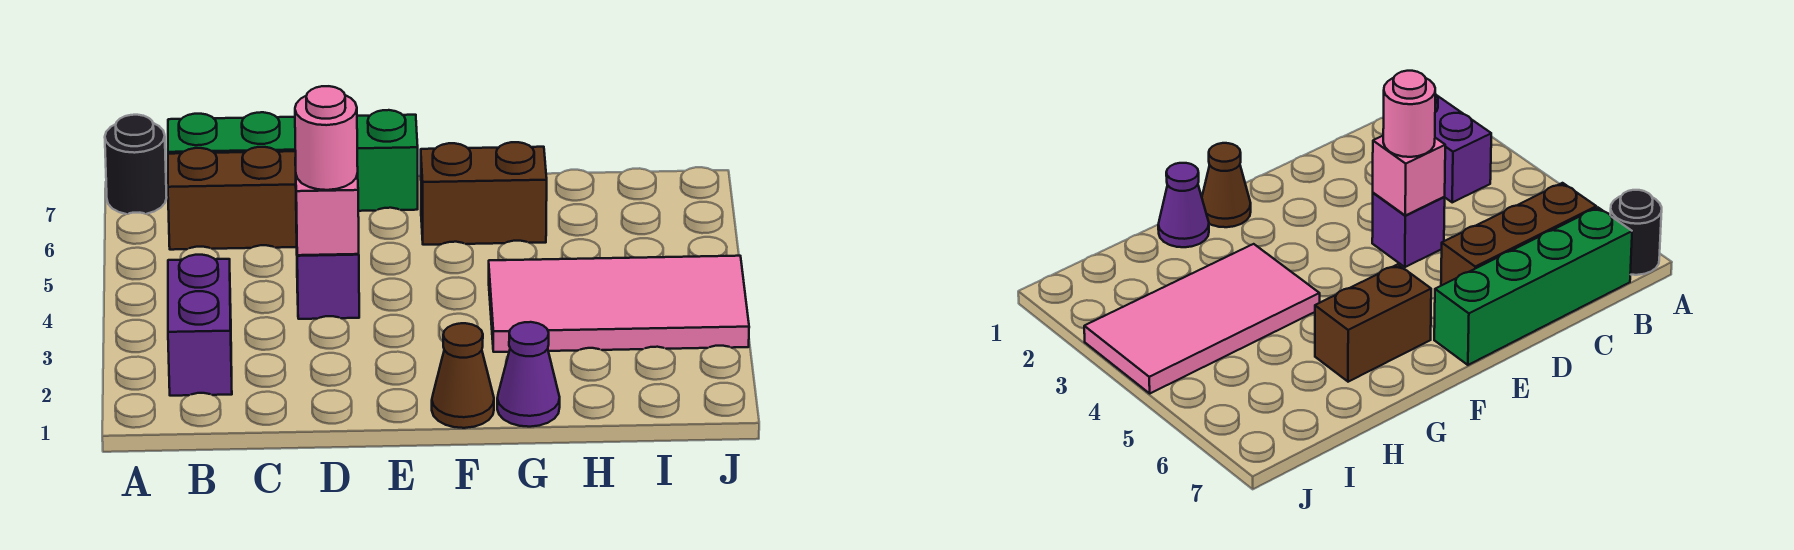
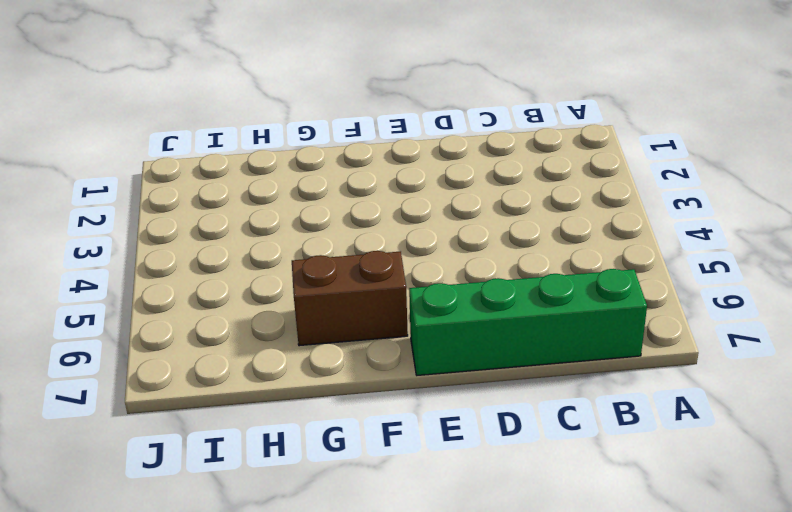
none -> black 1x1 round brick [105,115,167,214]
none -> purple 1x2 brick [168,255,232,396]

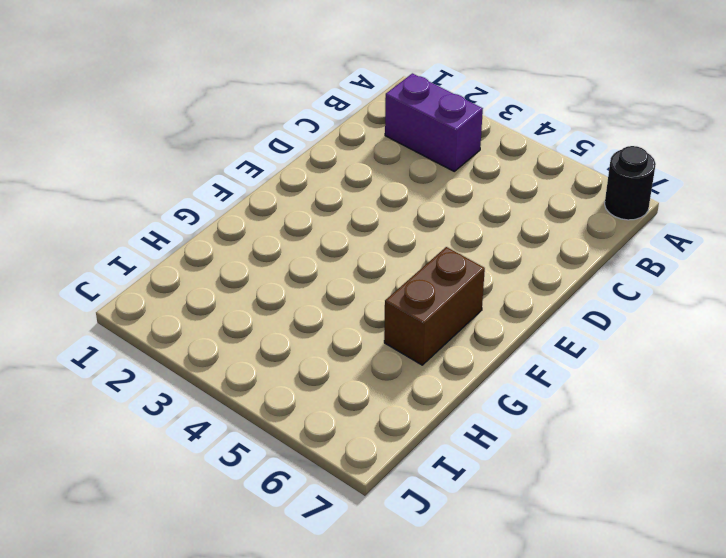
none -> brown 1x3 brick [168,147,297,250]
none -> green 1x4 brick [168,110,418,211]

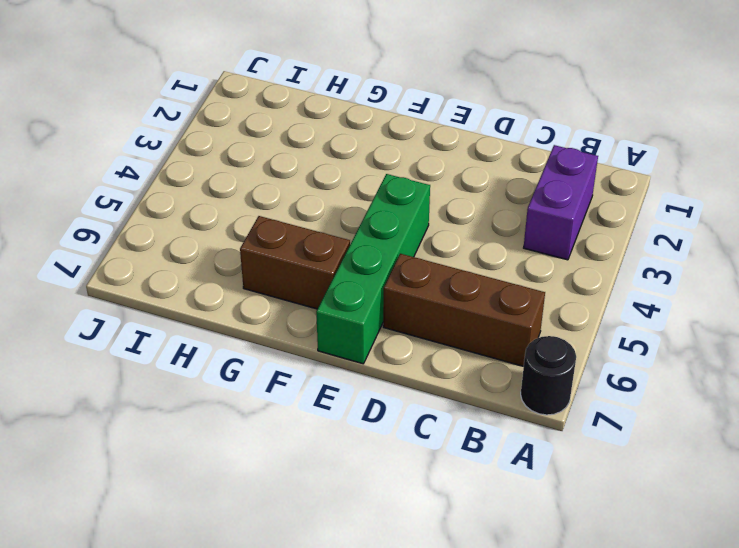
green 1x4 brick [316,174,430,364] -> green 1x4 brick turned to [168,110,418,211]
none -> purple 1x1 brick [296,228,359,319]
none -> brown 1x1 cone [432,323,494,428]

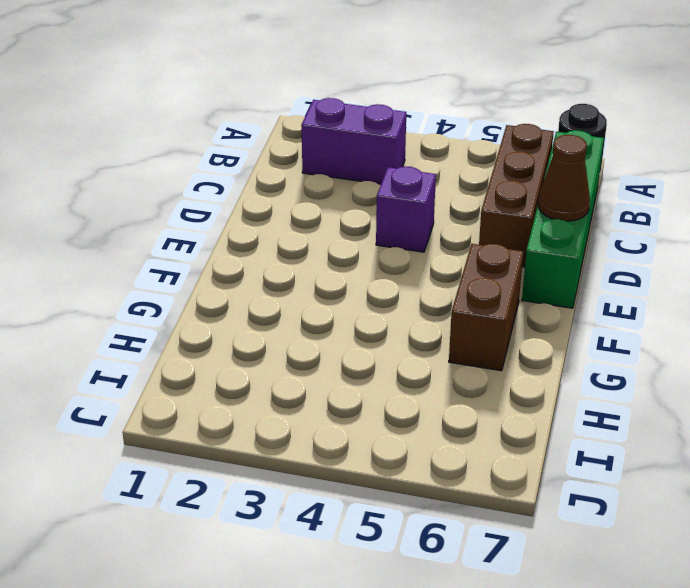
brown 1x1 cone [538,135,590,221] -> brown 1x1 cone moved to [432,323,494,428]
none -> purple 1x1 cone [497,322,560,427]
none -> pink 2x4 tile [489,256,749,352]

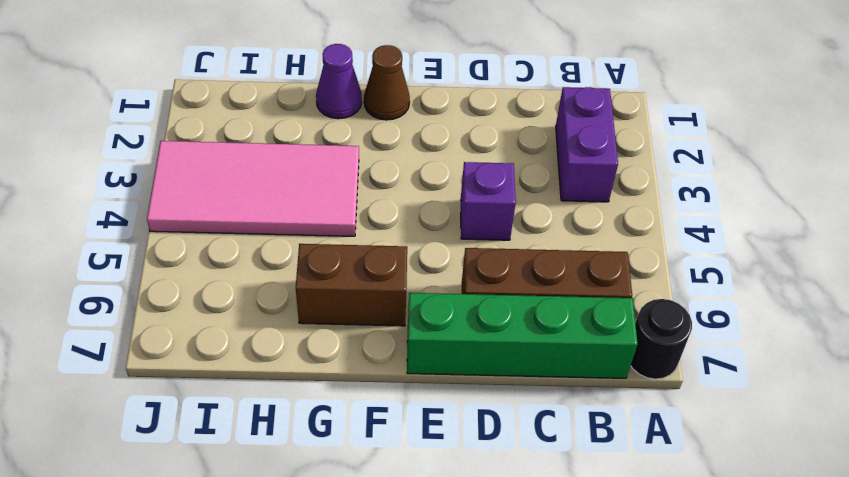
none -> pink 1x1 brick [295,158,359,255]
none -> pink 1x1 round brick [295,86,358,190]

